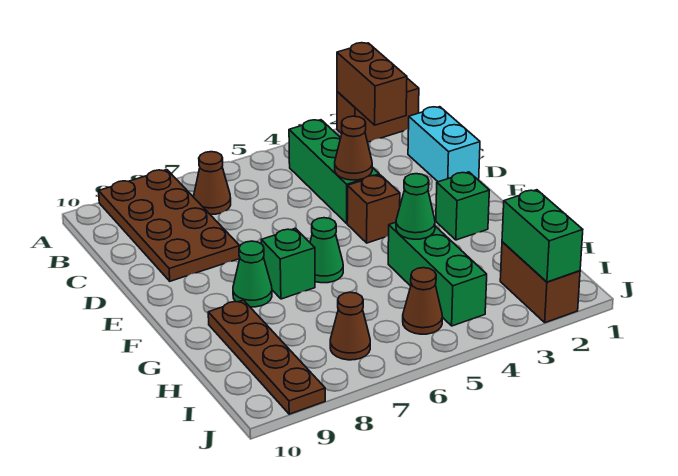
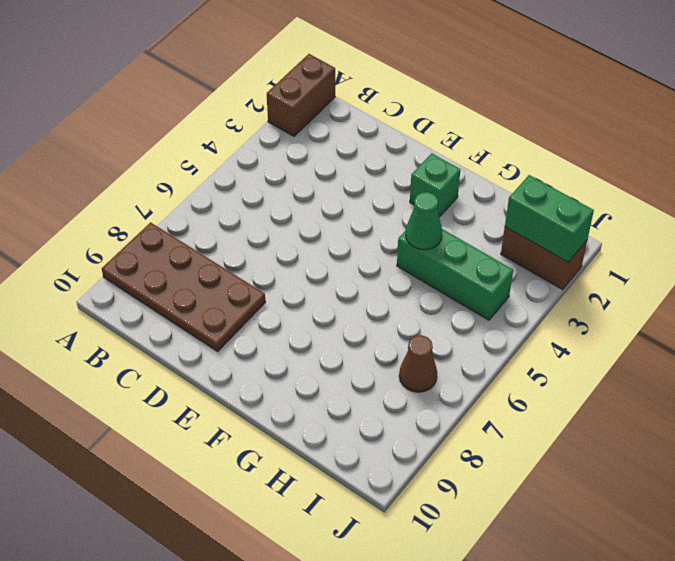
none -> green 1x3 brick [289,120,379,223]
none -> brown 1x1 cone [194,152,231,214]
none -> cyan 1x2 brick [408,107,480,182]

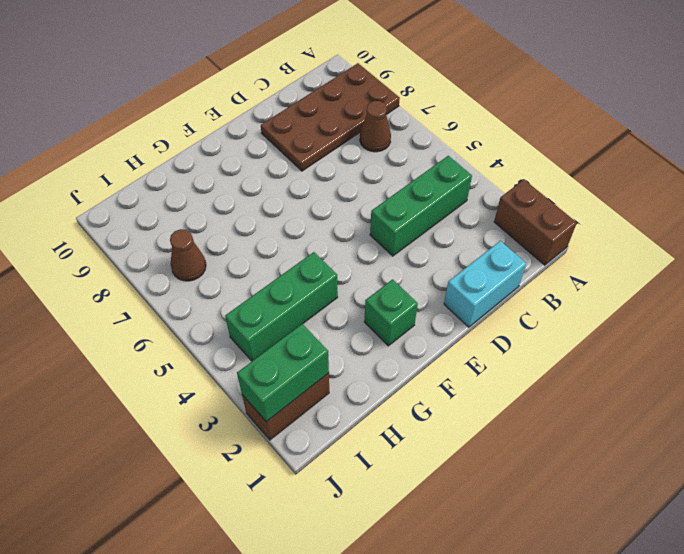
none -> brown 1x1 brick [347,175,400,243]
none -> green 1x1 cone [310,218,343,283]
none -> green 1x1 brick [261,228,315,299]

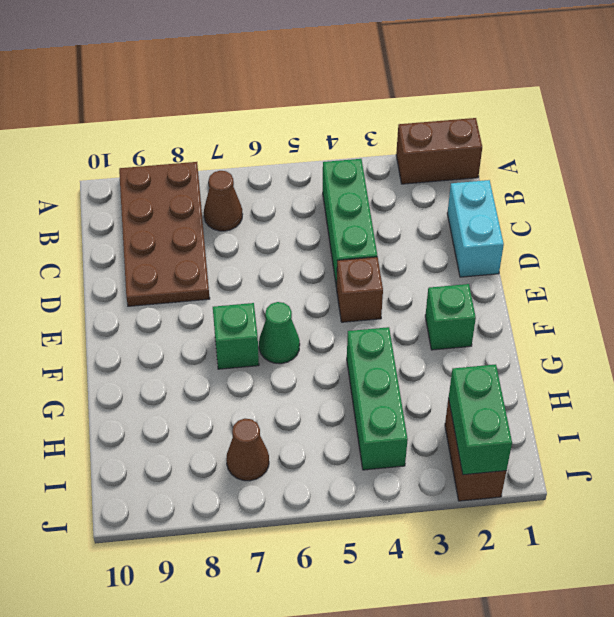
none -> green 1x1 cone [233,241,272,307]
none -> brown 1x4 plate [208,300,325,414]
none -> brown 1x1 cone [403,268,443,334]

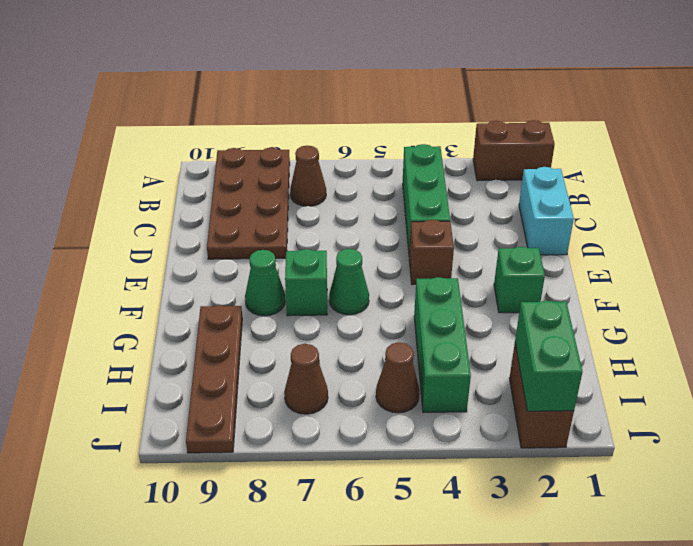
none -> brown 1x2 brick [337,43,407,125]
none -> brown 1x1 cone [335,116,372,180]
none -> green 1x1 cone [396,174,435,239]

